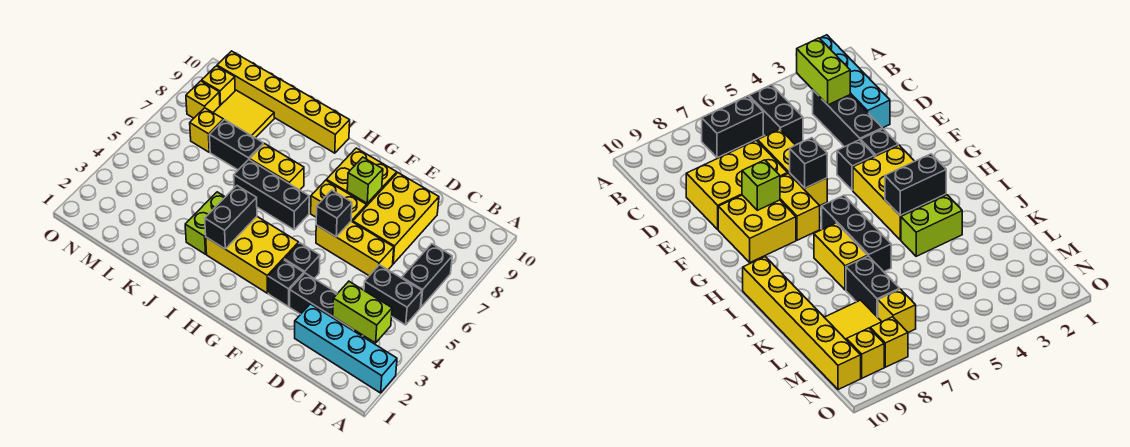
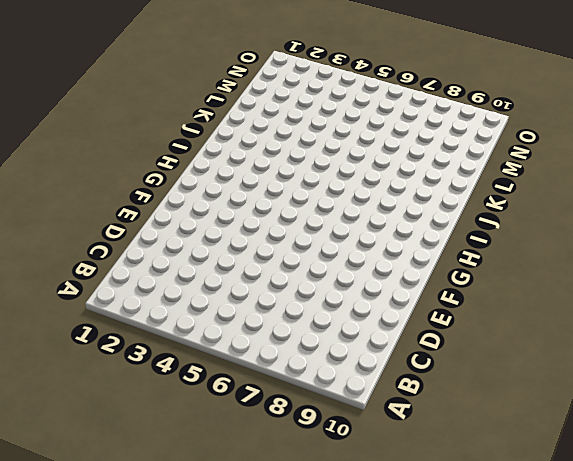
none -> cyan 1x4 brick [295,304,397,393]
none -> black 1x2 brick [364,265,422,325]
none -> black 1x2 brick [402,244,452,307]

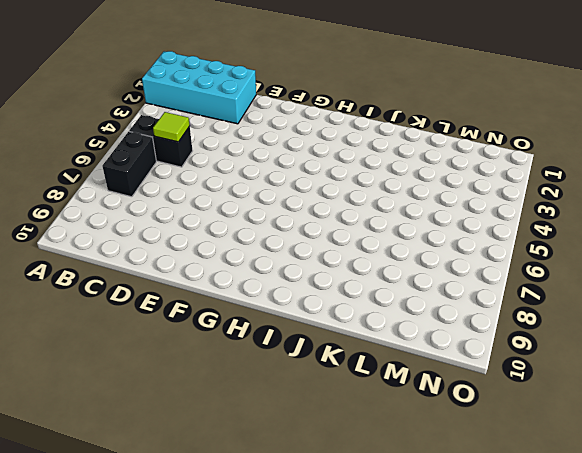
cyan 2x4 brick [142,51,256,124] -> cyan 1x4 brick [295,304,397,393]
lime 1x1 tile [153,112,190,142] -> none
none -> black 1x3 brick [290,273,363,336]
none -> yellow 1x3 brick [316,221,394,276]
none -> yellow 2x3 brick [353,173,439,264]

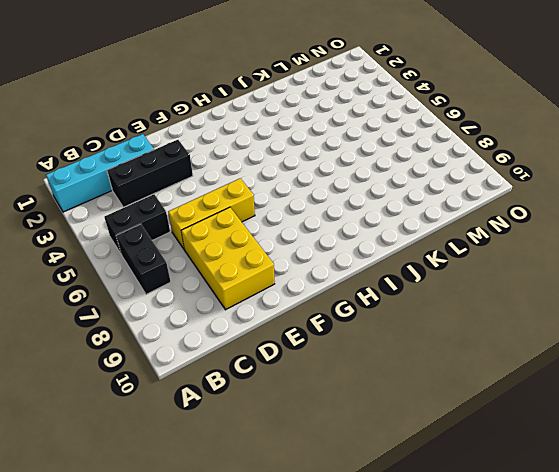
none -> black 1x1 brick [268,260,304,307]
none -> black 1x1 brick [285,243,320,279]
none -> yellow 1x2 brick [311,180,367,222]

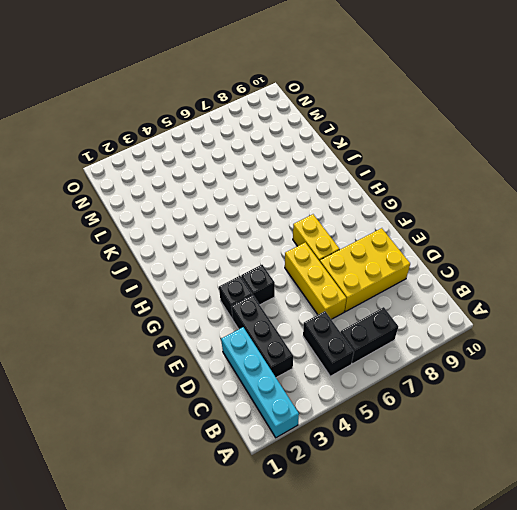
none -> yellow 2x2 brick [326,148,397,205]
none -> yellow 2x3 brick [206,217,299,293]
none -> black 1x3 brick [234,160,309,230]

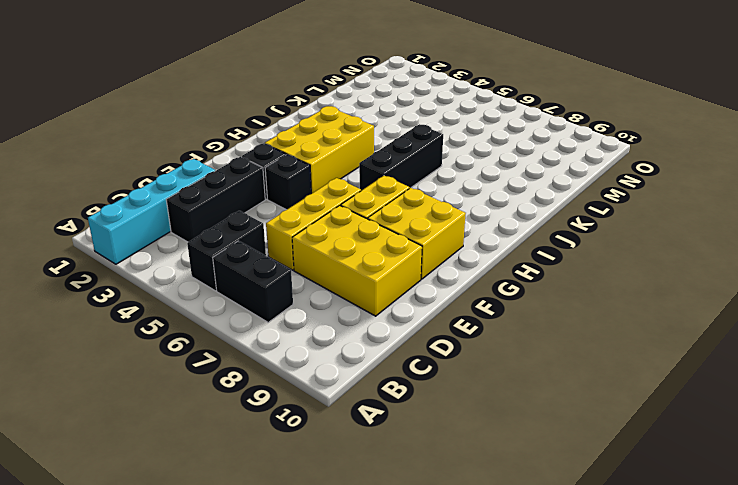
none -> yellow 1x2 brick [250,144,304,190]
none -> yellow 1x6 brick [217,51,350,153]
none -> lime 1x2 brick [185,192,225,254]

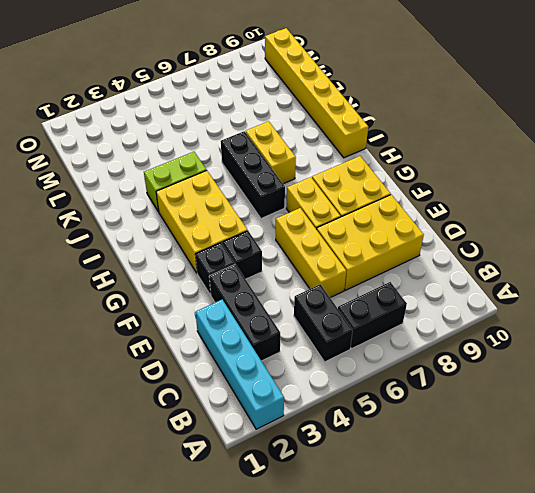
none -> black 1x2 brick [210,120,263,170]
none -> yellow 2x2 tile [213,90,274,138]
none -> yellow 1x1 brick [190,108,223,152]

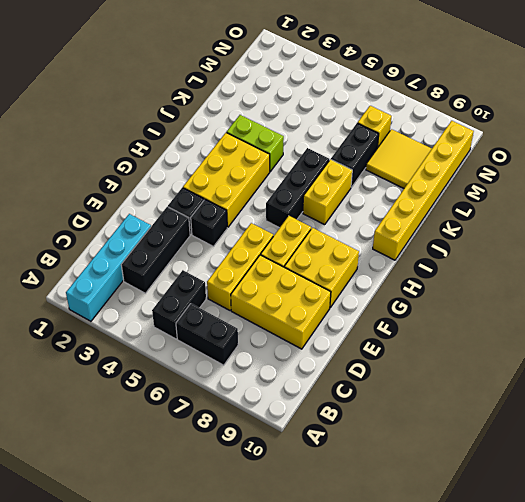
none -> yellow 1x1 brick [186,81,220,118]
none -> yellow 1x1 brick [202,66,235,105]
none -> lime 1x2 brick [333,281,392,343]

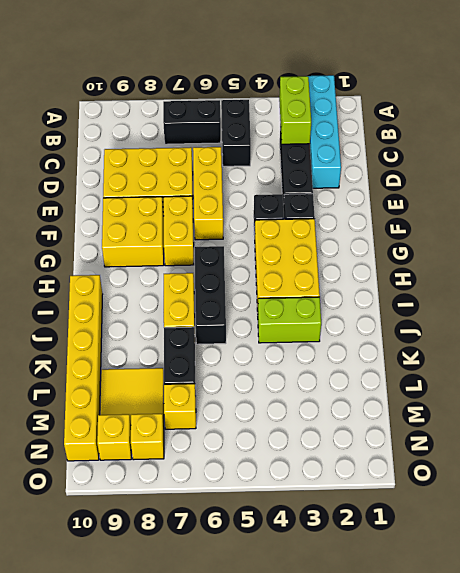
none -> black 1x1 brick [316,190,352,237]
none -> lime 1x1 brick [347,157,383,203]
none -> black 1x2 brick [205,186,257,249]

